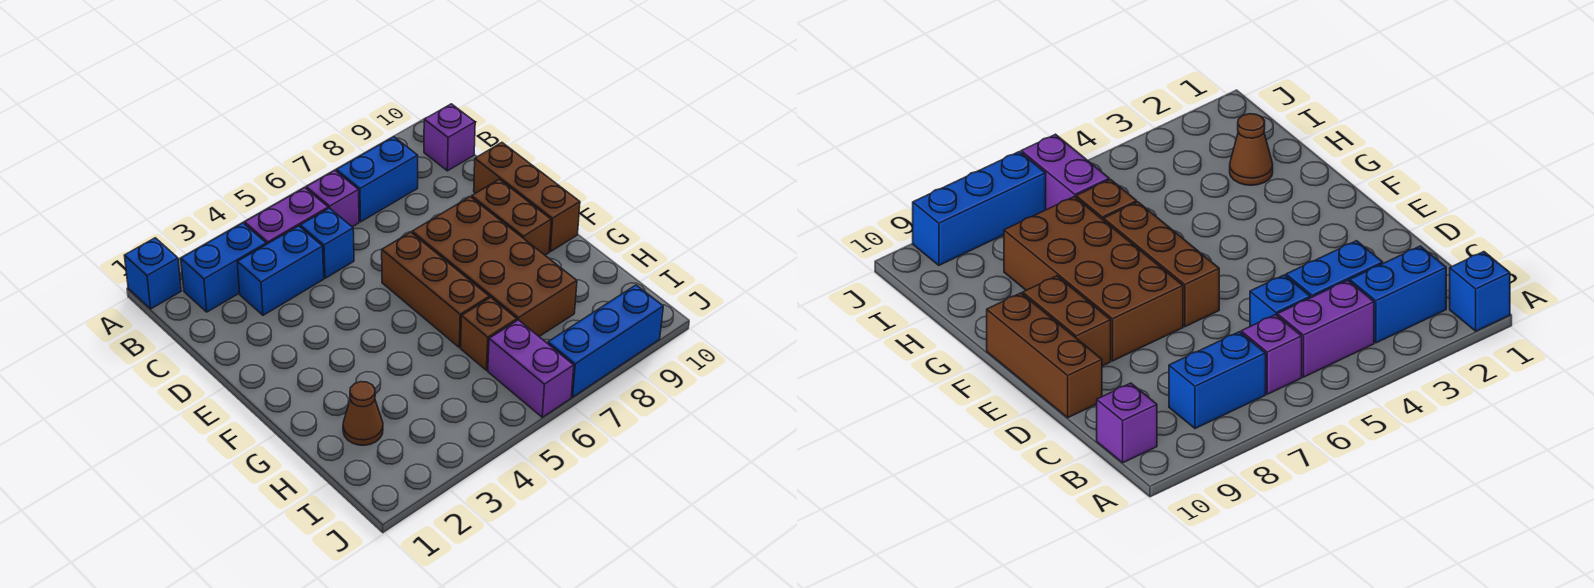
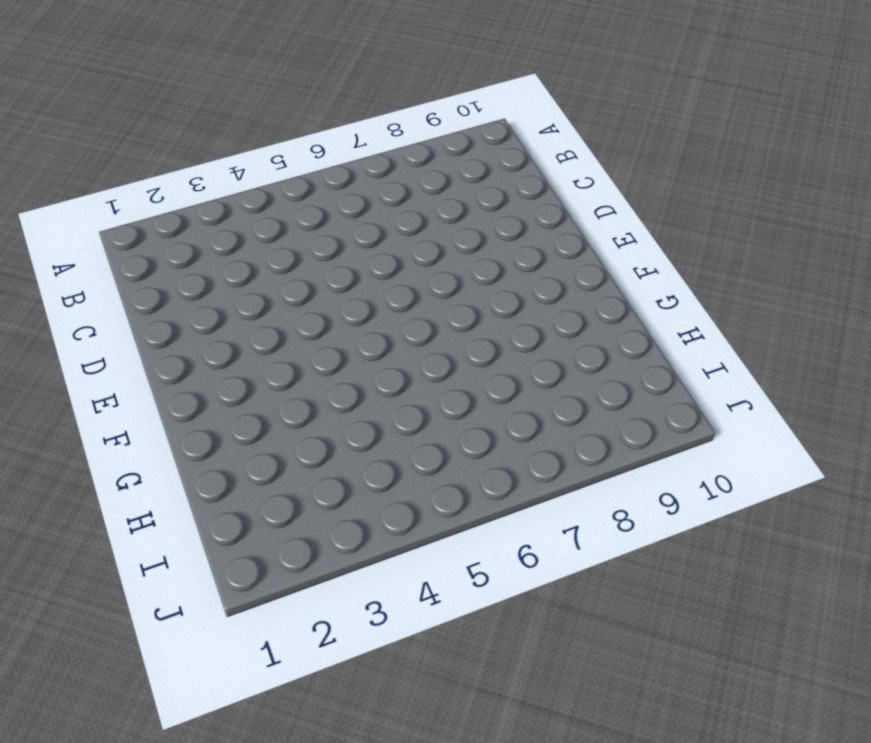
none -> blue 1x1 brick [124,238,181,309]
none -> blue 1x2 brick [181,223,266,312]
none -> purple 1x2 brick [244,188,328,244]

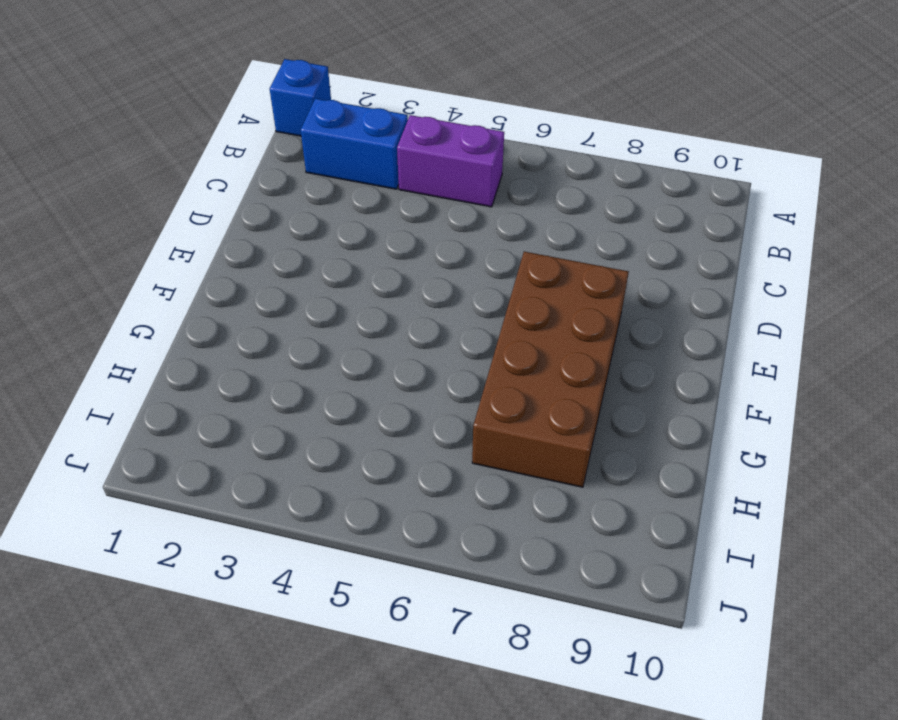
none -> purple 1x1 brick [306,170,359,227]
none -> blue 1x2 brick [336,137,418,222]
none -> purple 1x1 brick [424,104,475,171]

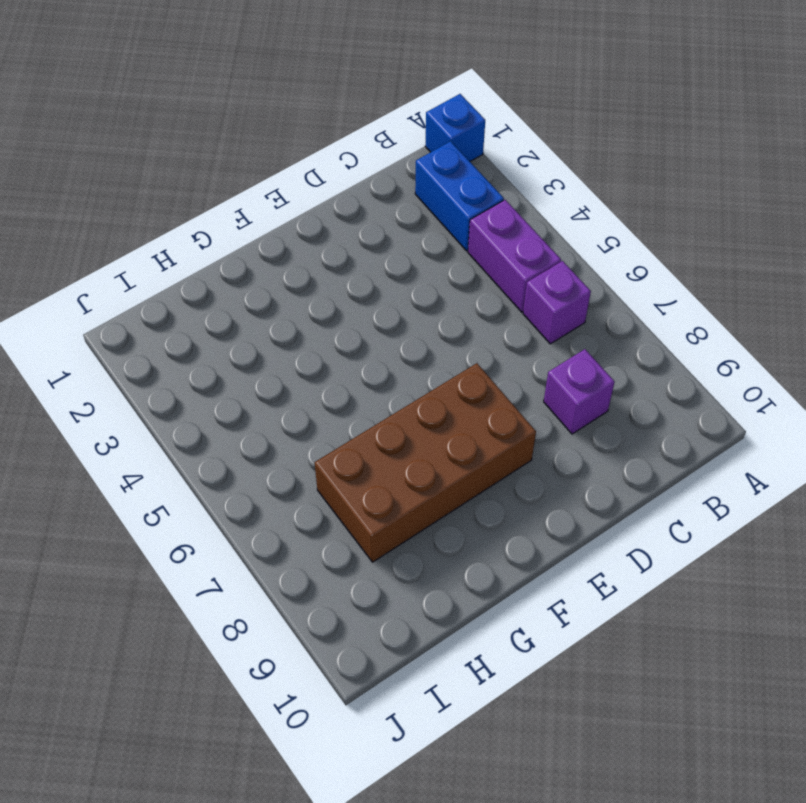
purple 1x1 brick [544,349,614,434] -> purple 1x1 brick moved to [424,104,475,171]
none -> blue 1x2 brick [336,137,418,222]
none -> blue 1x2 brick [237,226,324,315]
none -> blue 1x1 brick [300,208,354,278]

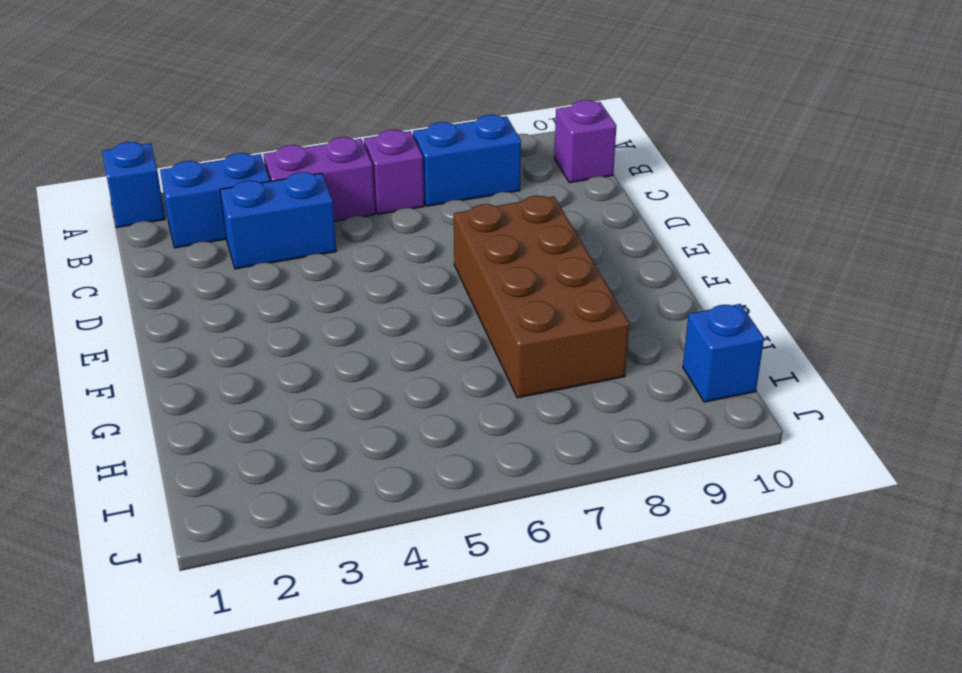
blue 1x1 brick [683,304,764,402] -> blue 1x1 brick moved to [300,208,354,278]
none -> brown 1x3 brick [474,143,580,252]
none -> brown 1x3 brick [382,232,489,347]
none -> brown 1x2 brick [472,179,551,255]

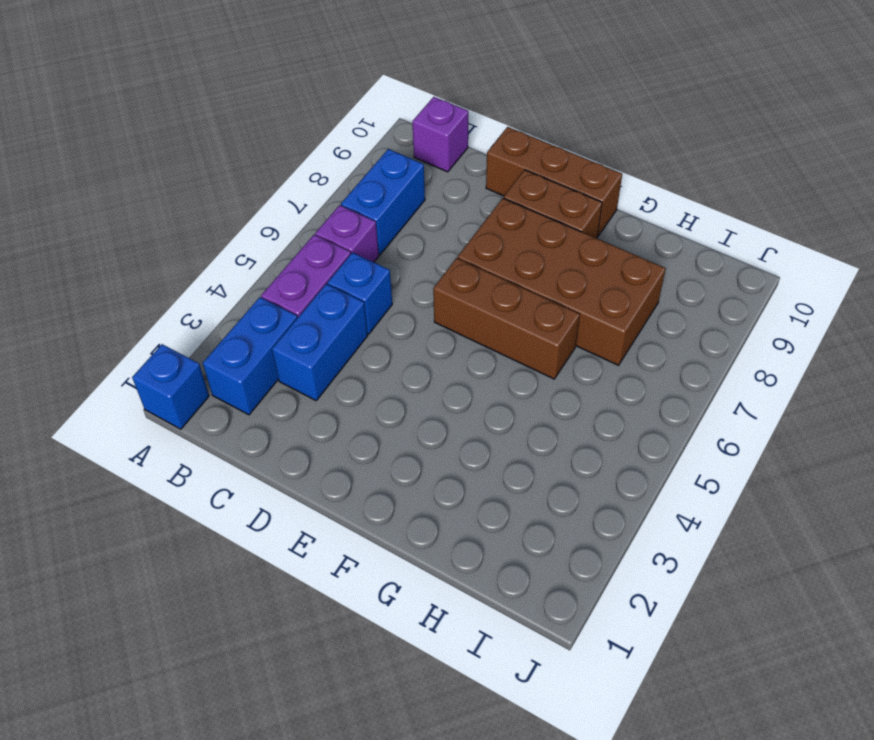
none -> brown 1x1 cone [343,382,383,445]
none -> brown 1x1 brick [461,297,517,370]
none -> purple 1x2 brick [488,320,574,417]

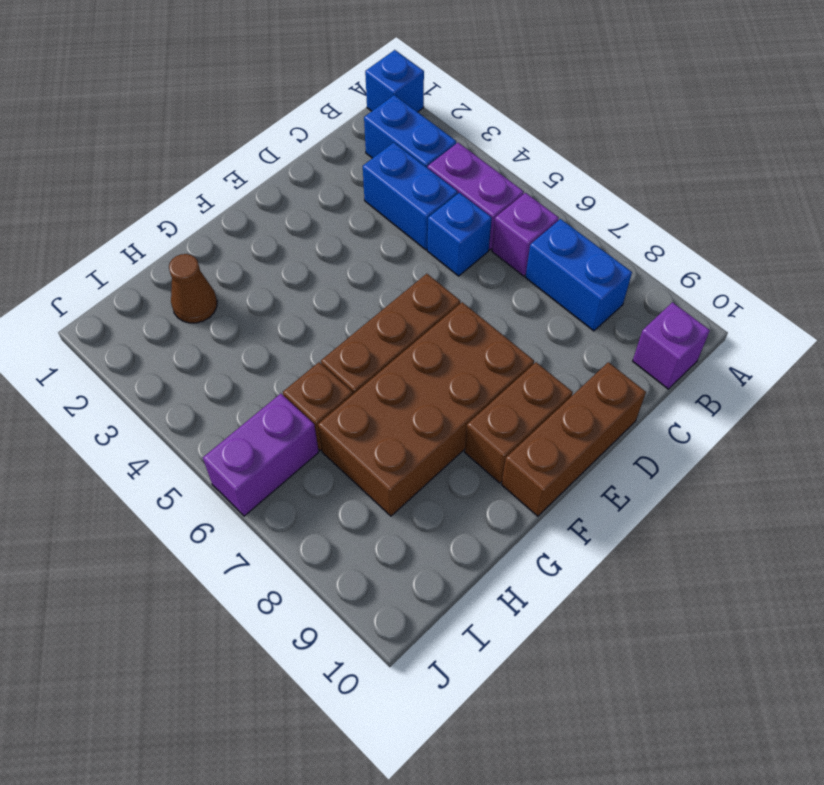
none -> blue 1x3 brick [548,285,663,397]

